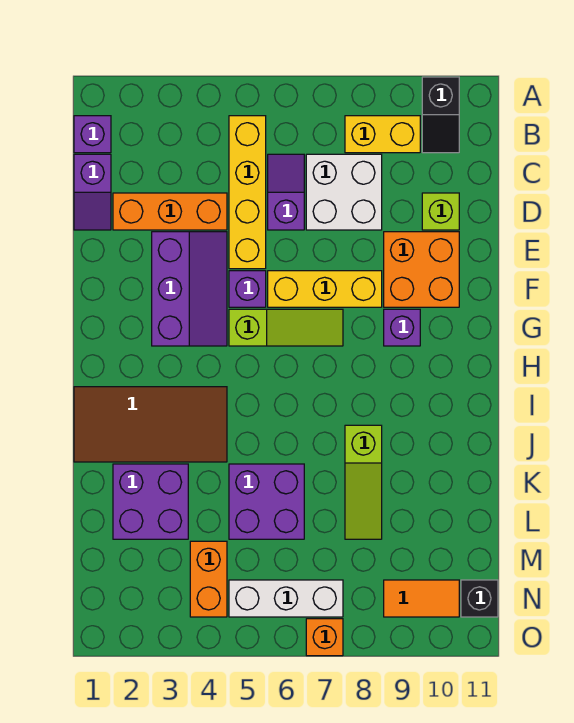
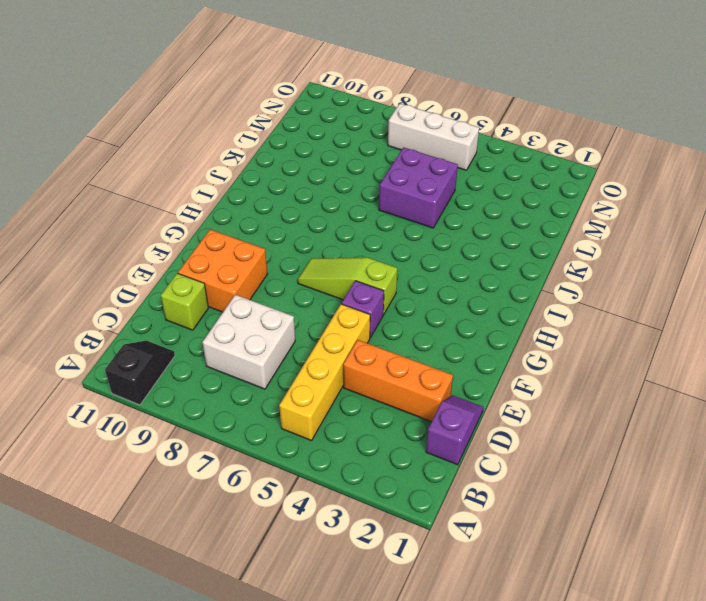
none -> purple 1x1 brick [74,116,111,153]
none -> yellow 1x2 brick [345,116,420,153]
none -> purple 1x2 slope [268,154,304,230]

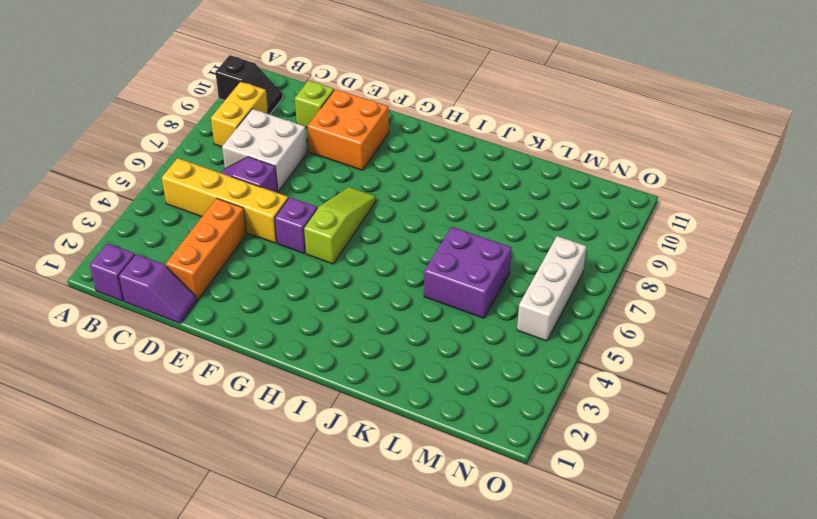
none -> purple 2x3 slope [152,232,227,346]
none -> yellow 1x3 brick [268,271,382,307]
none -> purple 1x1 brick [384,309,420,346]

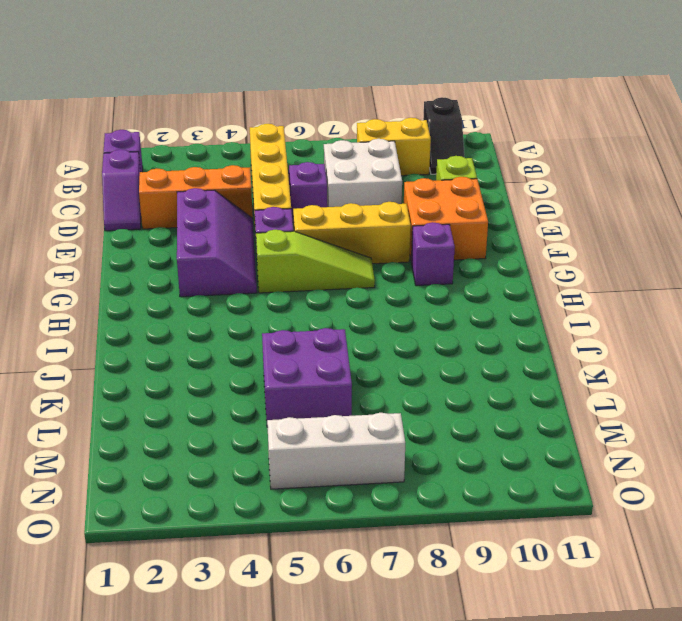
none -> brown 2x4 tile [74,387,227,462]
none -> lime 1x3 slope [345,425,382,539]
none -> purple 2x2 brick [113,464,188,539]

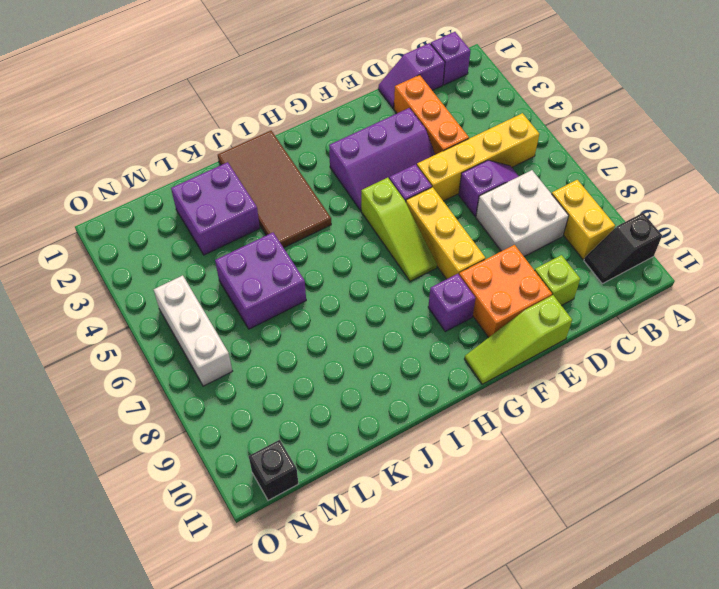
lime 1x3 slope [465,295,572,384] -> lime 1x3 slope moved to [345,425,382,539]
none -> orange 1x2 brick [190,541,227,617]
none -> orange 1x2 tile [384,580,459,617]
none -> orange 1x1 brick [306,619,343,656]

